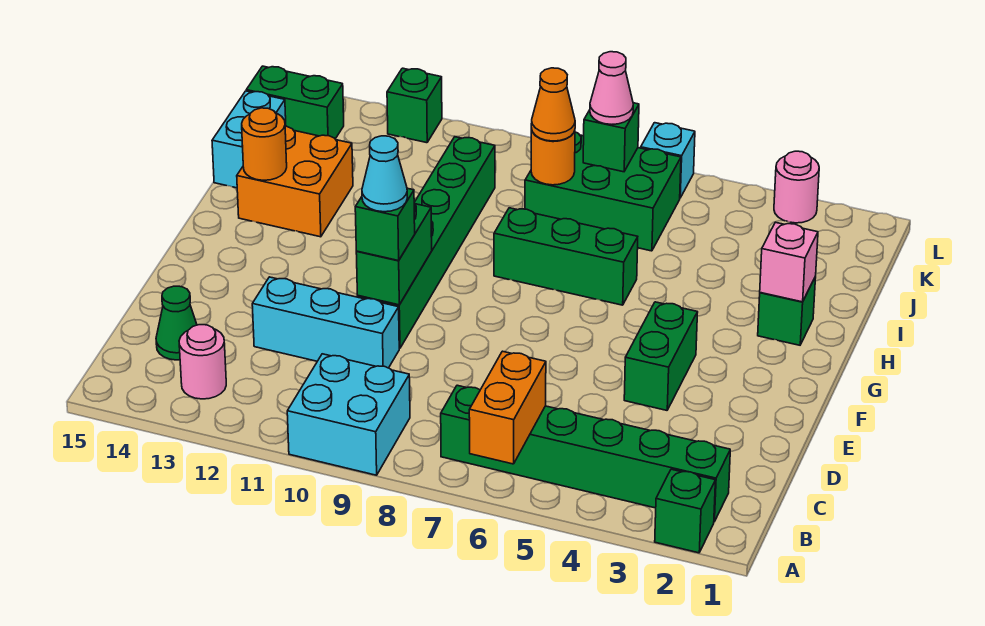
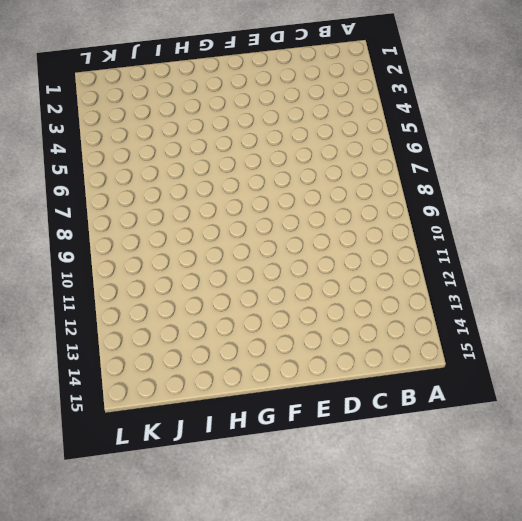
none -> green 1x1 brick [655,469,715,553]
none -> cyan 2x2 brick [287,354,410,475]
none -> green 1x6 brick [441,385,730,522]

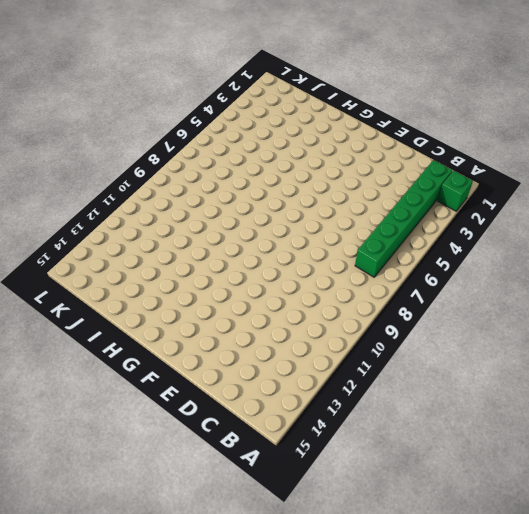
none -> cyan 2x2 brick [287,354,410,475]
none -> pink 1x1 round brick [179,325,226,399]
none -> green 1x1 cone [156,286,197,360]

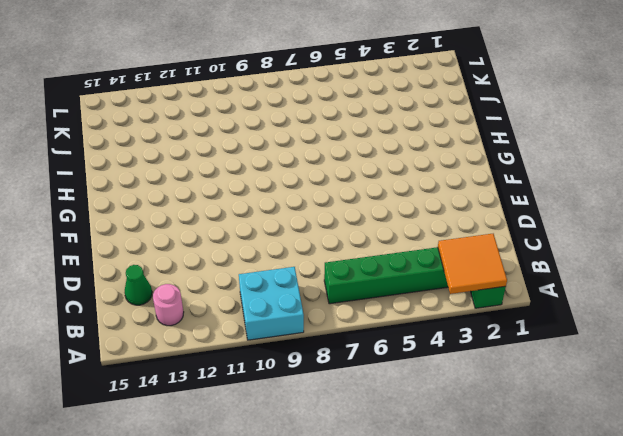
orange 2x2 tile [438,234,507,294] -> none
none -> cyan 1x3 brick [252,277,399,368]
none -> green 1x2 brick [624,302,698,410]
none -> green 1x6 brick [358,137,495,348]

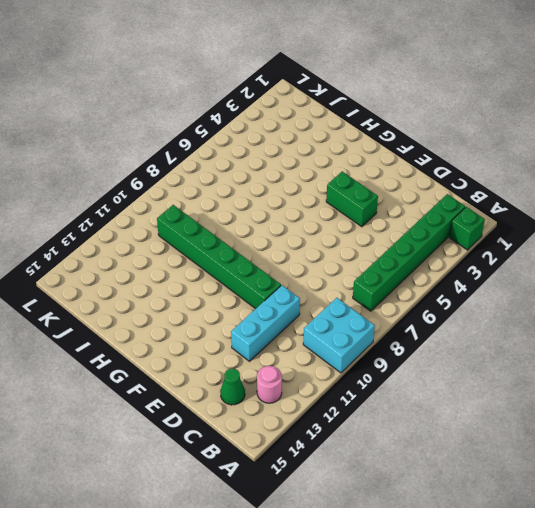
none -> green 1x1 brick [758,277,816,345]
none -> green 1x3 brick [494,208,638,305]
none -> orange 2x2 brick [237,126,353,237]

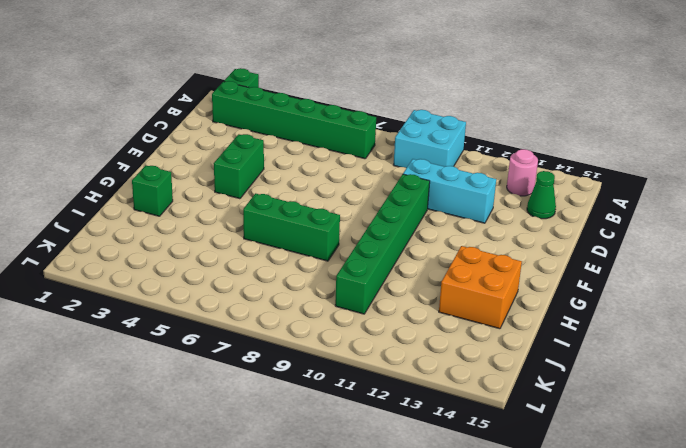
none -> cyan 1x2 brick [212,91,286,188]
none -> green 2x3 brick [525,132,681,251]
none -> green 1x2 brick [246,66,344,139]

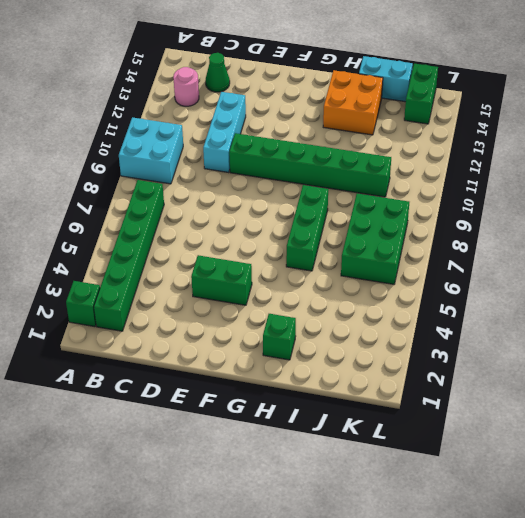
none -> pink 1x1 round brick [774,151,819,223]
none -> cyan 1x1 brick [641,123,695,198]
none -> green 1x1 brick [387,68,442,143]

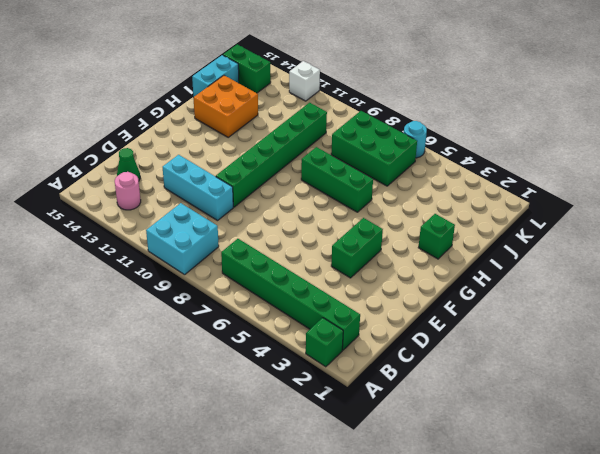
cyan 1x1 round brick [404,121,427,158] -> cyan 1x1 brick [641,123,695,198]
white 1x1 brick [289,61,320,101] -> green 1x1 brick [387,68,442,143]
none -> pink 1x1 round brick [774,151,819,223]
none -> orange 1x2 brick [469,351,546,464]
none -> green 1x2 brick [356,204,432,305]

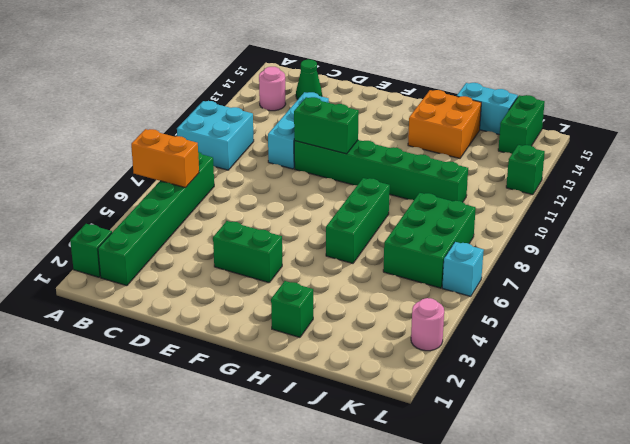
none -> pink 1x1 brick [760,222,818,302]
none -> orange 1x1 round brick [242,108,287,180]
none -> orange 1x1 round brick [531,128,575,185]

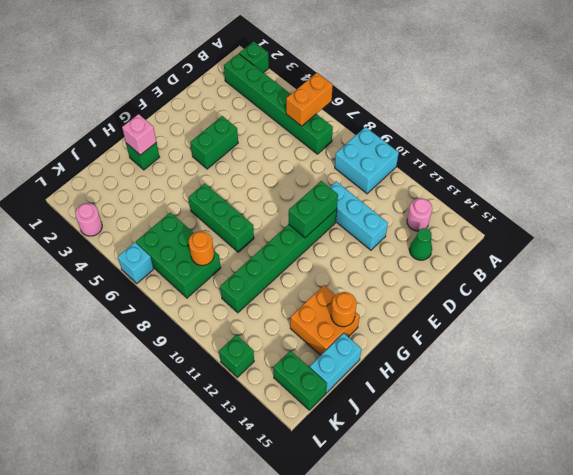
none -> green 1x1 brick [583,103,639,172]
none -> green 1x1 brick [355,188,415,261]
none -> orange 1x1 cone [531,68,575,141]

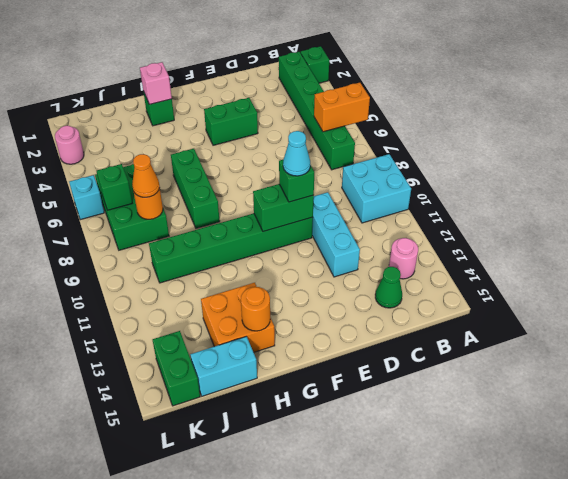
none -> green 1x1 brick [387,68,442,143]
none -> pink 1x1 cone [590,52,633,124]

